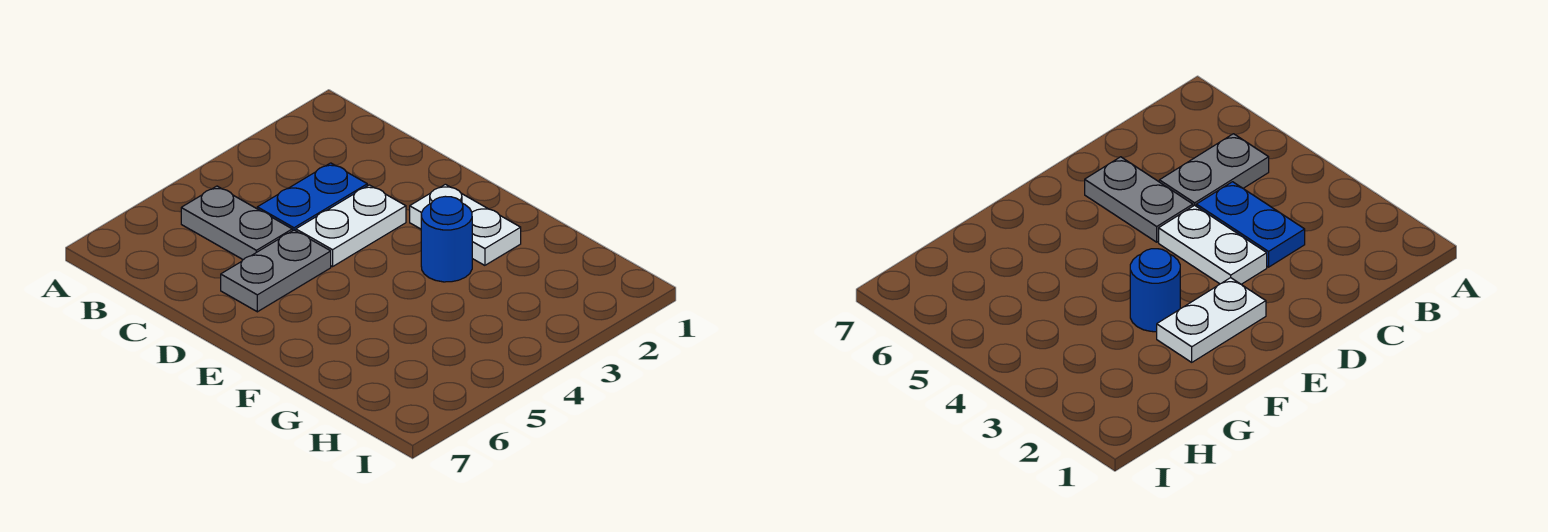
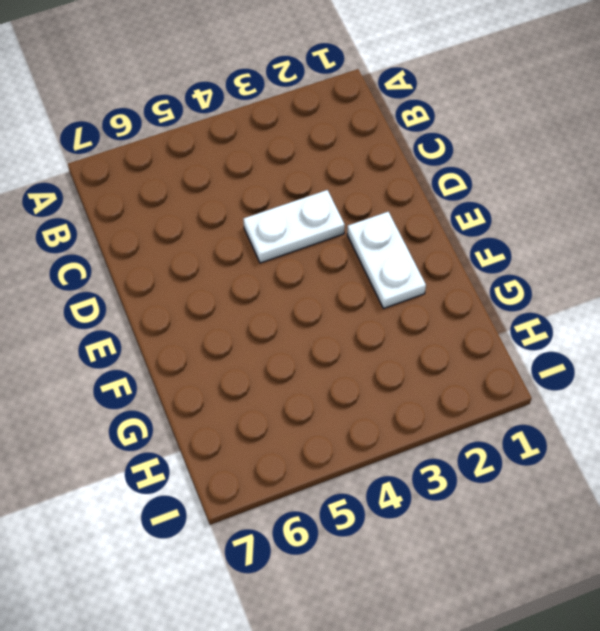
none -> grey 1x2 plate [181,186,292,260]
none -> blue 1x2 plate [257,163,367,231]

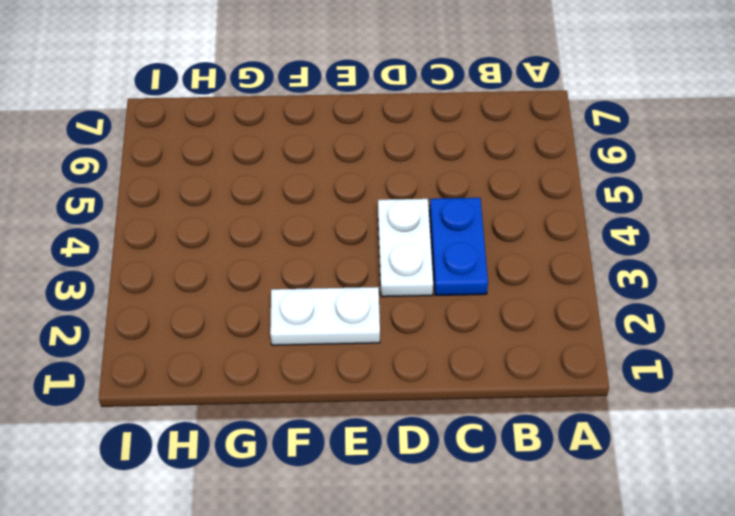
none -> grey 1x2 plate [181,186,292,260]
none -> grey 1x2 plate [221,230,331,312]

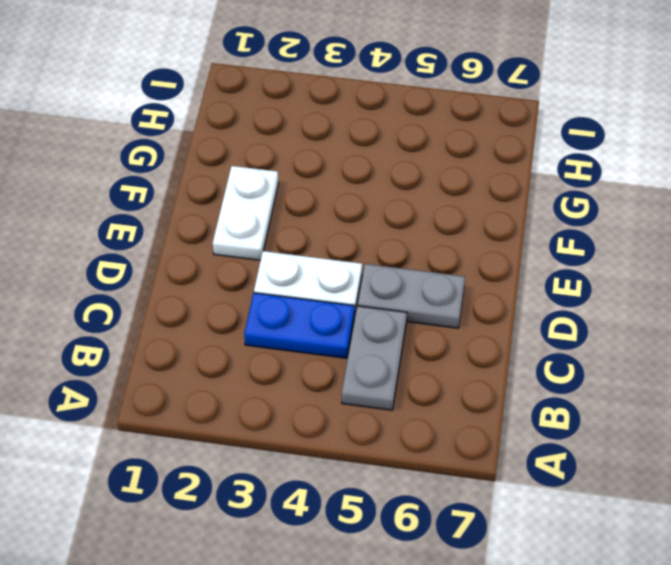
none -> blue 1x1 round brick [421,196,472,282]

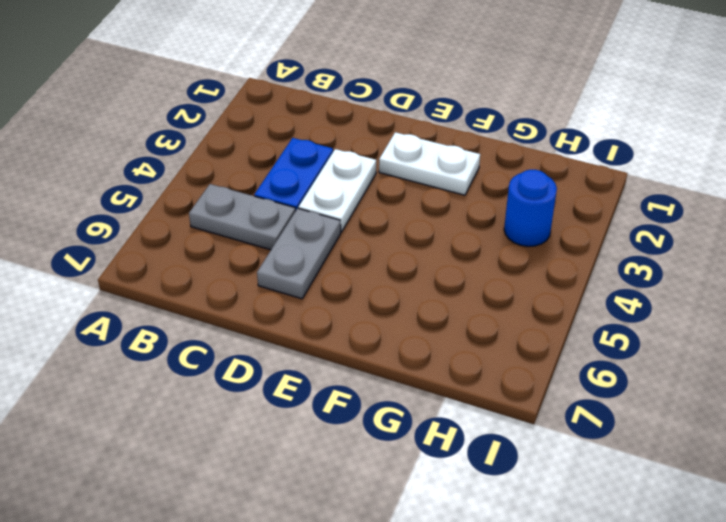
blue 1x1 round brick [504,170,557,247] -> blue 1x1 round brick moved to [421,196,472,282]

